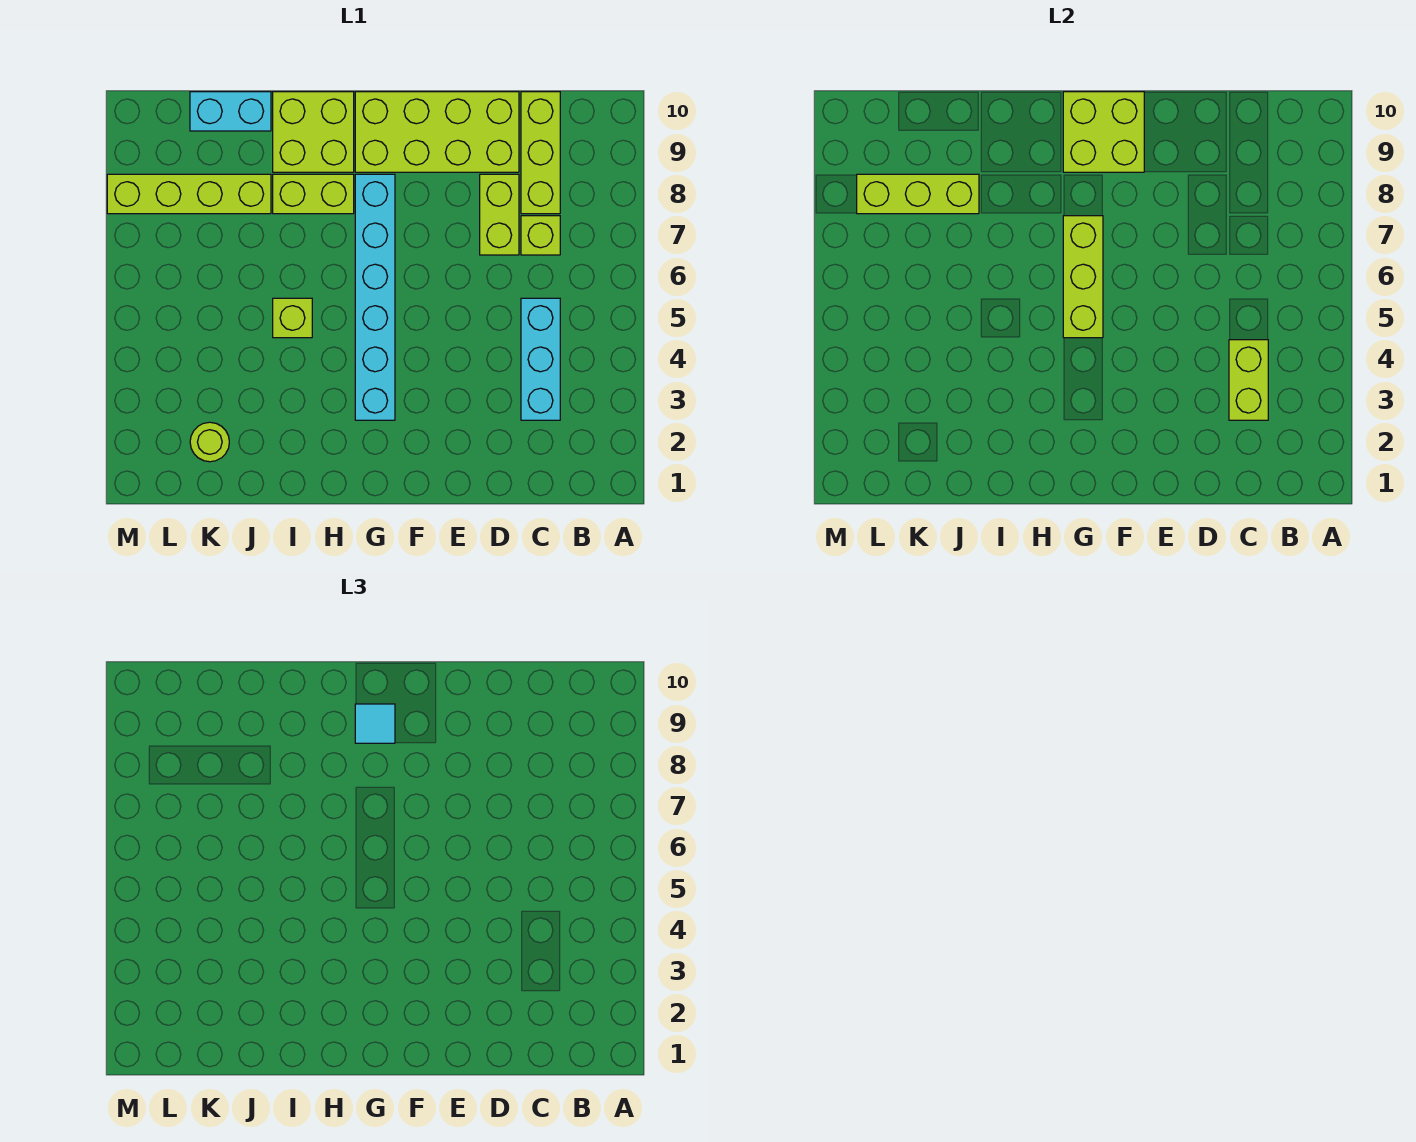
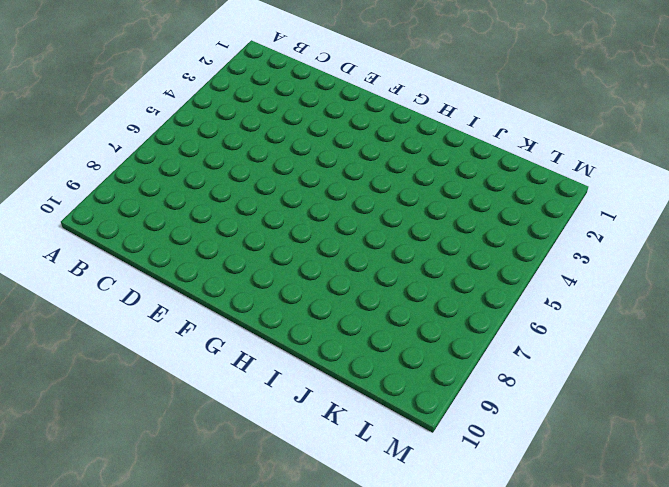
none -> cyan 1x3 brick [521,298,560,420]
none -> lime 1x1 brick [521,216,560,255]
none -> lime 1x3 brick [521,92,560,214]

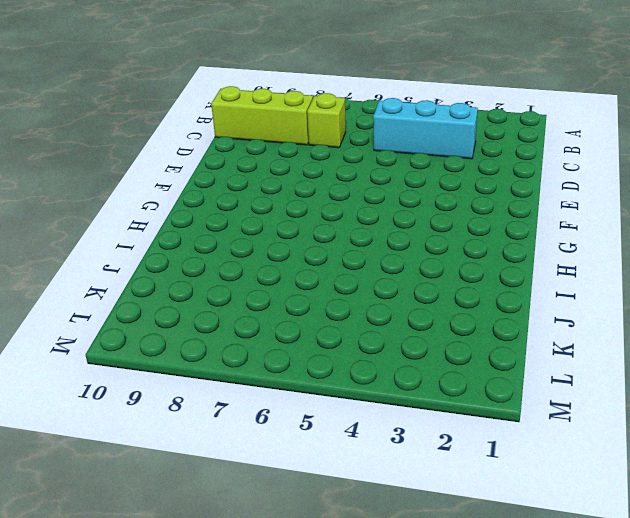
none -> lime 1x2 brick [480,174,519,255]
none -> lime 2x4 brick [355,92,519,172]
none -> cyan 1x6 brick [355,174,395,420]

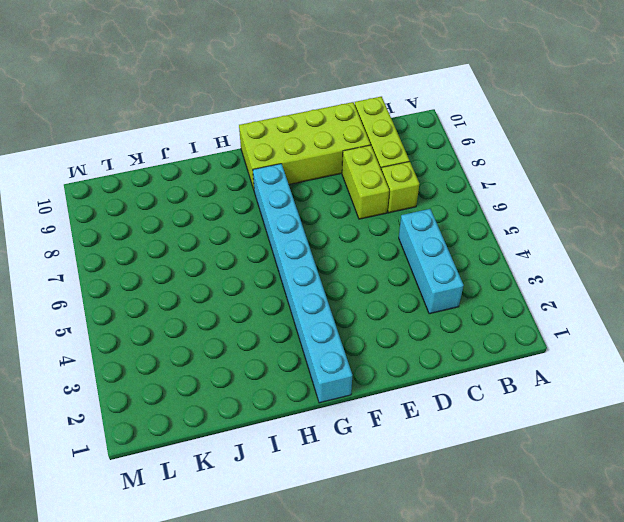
cyan 1x8 brick [253,164,352,403] -> cyan 1x6 brick [355,174,395,420]
none -> lime 1x2 brick [273,174,354,214]
none -> lime 2x2 brick [273,92,354,172]
none -> lime 1x1 brick [273,298,312,338]

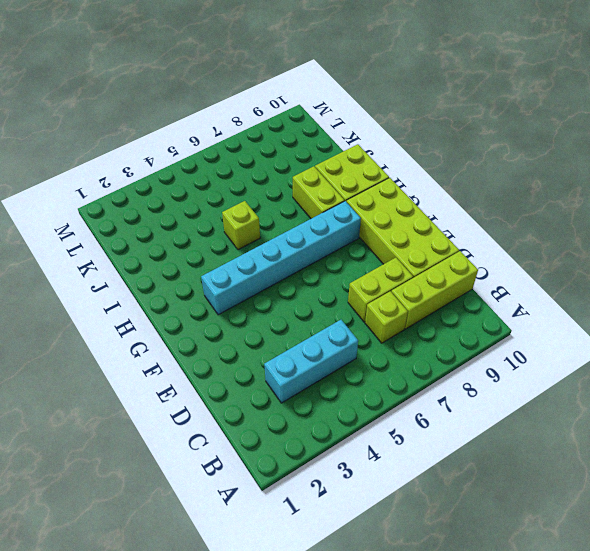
none -> lime 1x4 brick [107,174,271,214]
none -> cyan 1x2 brick [190,92,271,131]
none -> lime 1x1 round brick [190,422,229,462]

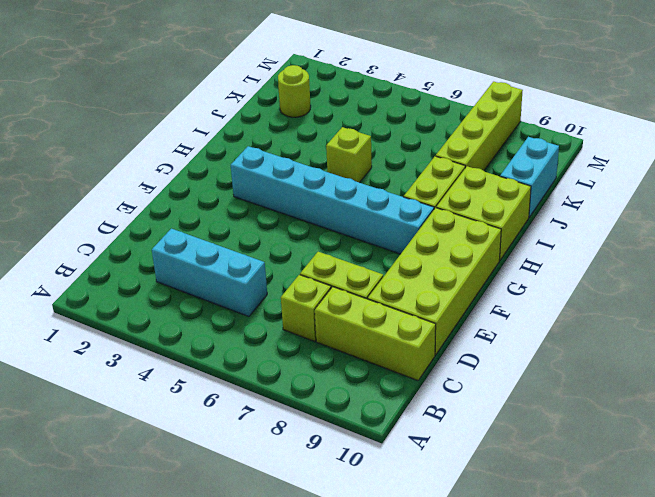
none -> lime 1x2 brick [1229,340,1268,420]
none -> lime 2x2 brick [1063,92,1144,172]
none -> lime 1x3 brick [1063,216,1103,338]

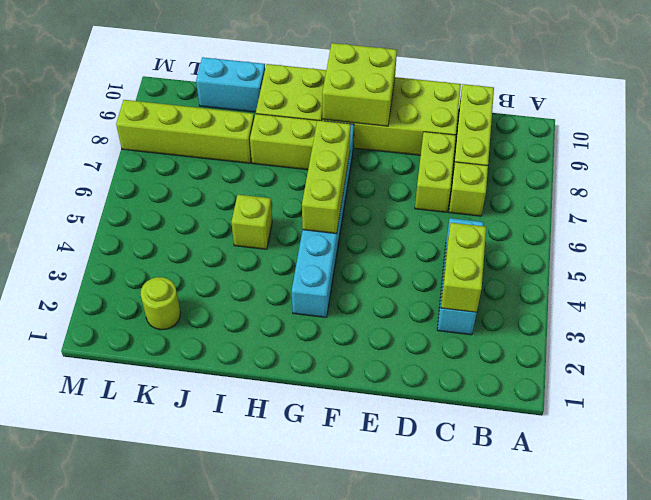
none -> lime 1x3 brick [857,174,979,214]
none -> cyan 1x1 tile [355,704,395,743]

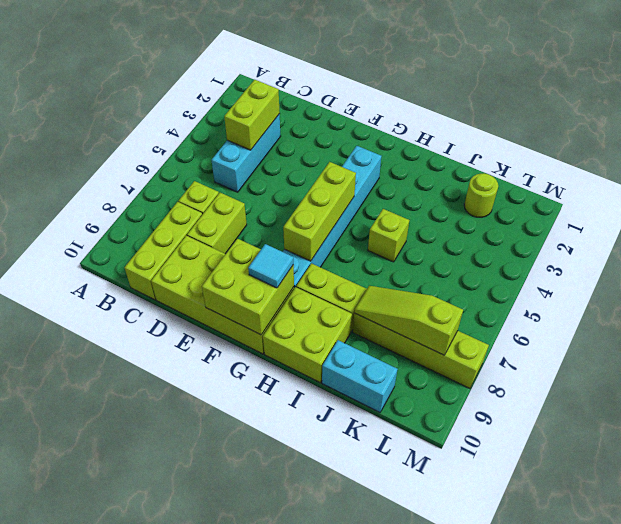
lime 1x3 slope [354,286,463,355] -> lime 1x3 brick [857,174,979,214]

